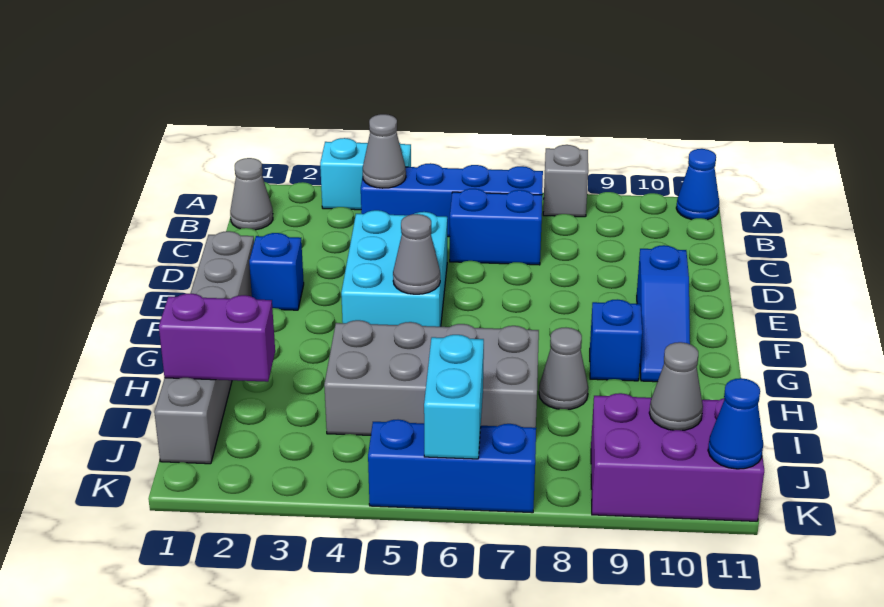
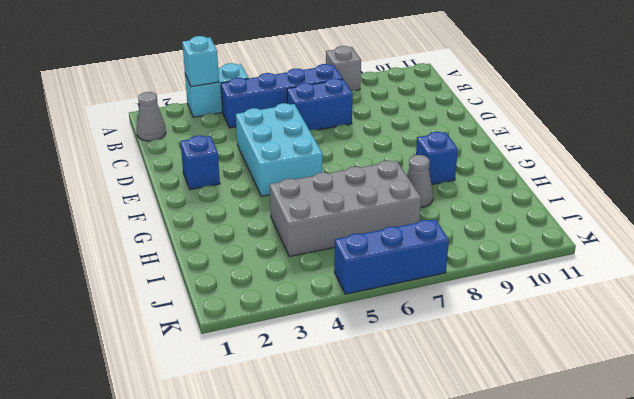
cyan 1x1 brick [182,36,219,87] -> none
none -> blue 1x1 cone [676,149,719,220]
none -> grey 1x6 brick [154,231,254,464]
none -> blue 1x3 slope [637,245,690,382]

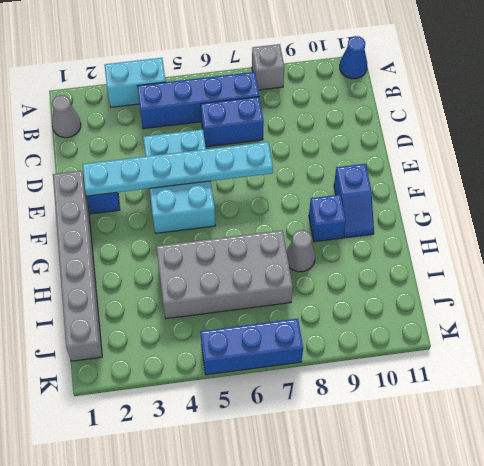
cyan 1x6 plate [83,142,273,196] -> none
blue 1x2 slope [334,164,374,238] -> blue 1x3 slope [637,245,690,382]
none -> purple 2x3 brick [591,393,764,521]
none -> grey 1x1 cone [363,114,406,188]
none -> grey 1x1 cone [393,214,440,294]

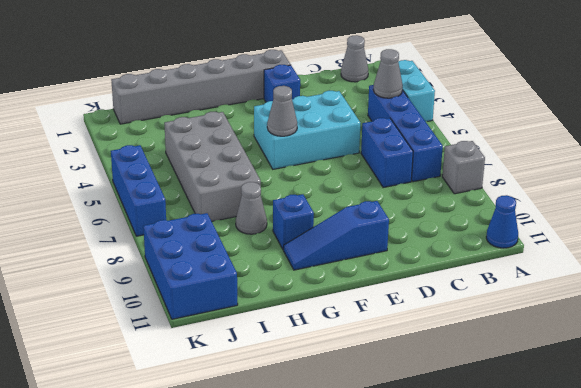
blue 2x3 brick [143,213,238,319] -> purple 2x3 brick [591,393,764,521]
none -> purple 1x2 brick [159,293,275,382]
none -> cyan 1x2 brick [424,335,484,459]
none -> grey 1x1 cone [649,342,703,430]

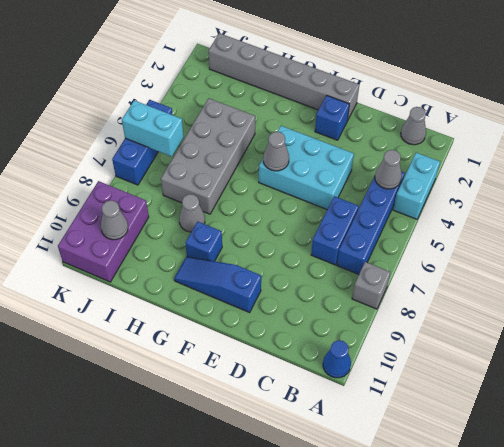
none -> purple 1x2 brick [159,293,275,382]
none -> blue 1x1 cone [708,378,763,469]

